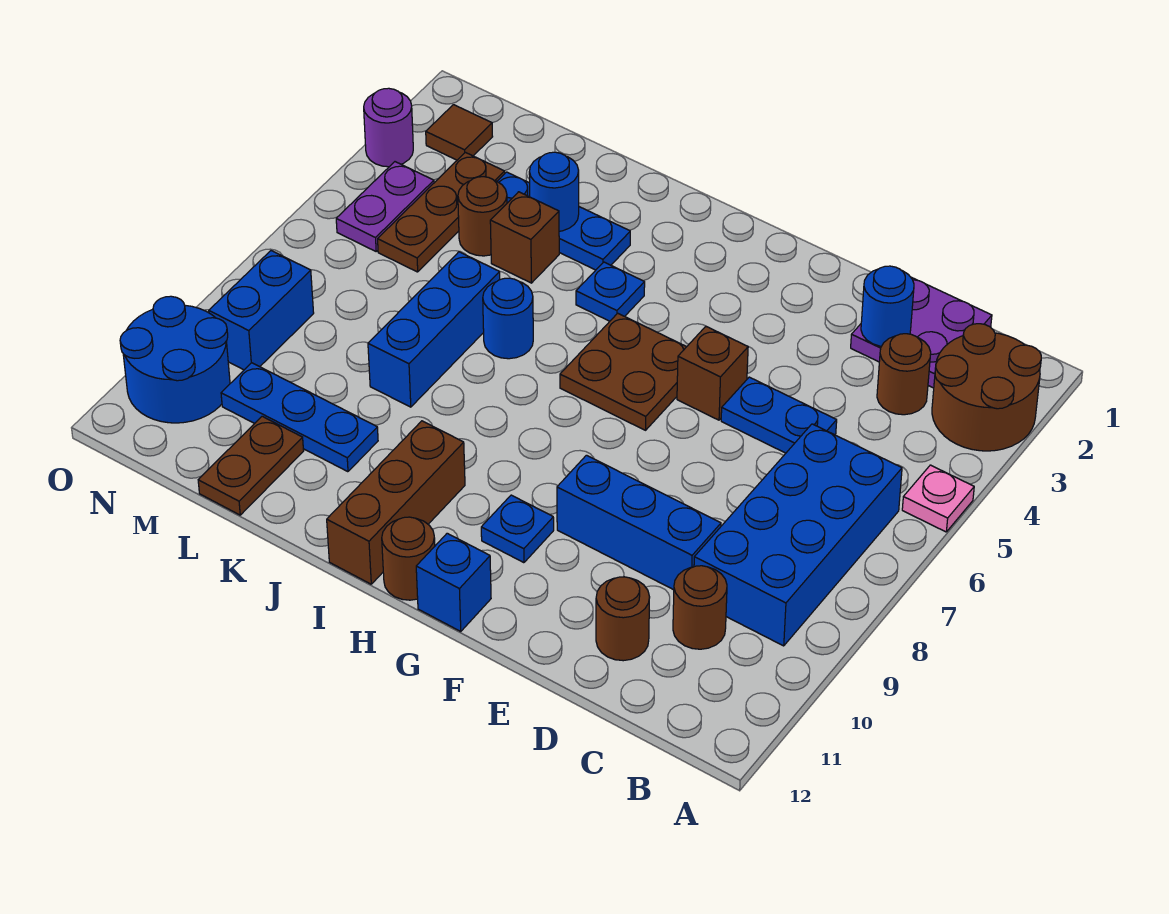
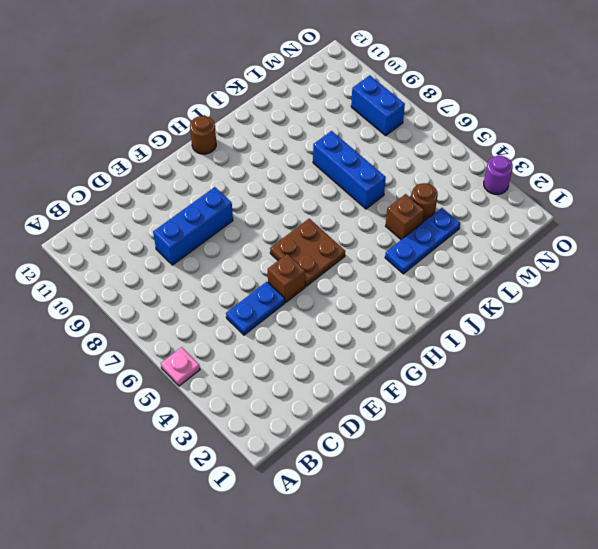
none -> brown 2x2 round brick [932,324,1041,451]
none -> blue 2x4 brick [694,424,902,646]
none -> purple 2x2 plate [851,277,992,388]
none -> brown 1x1 round brick [877,334,931,415]

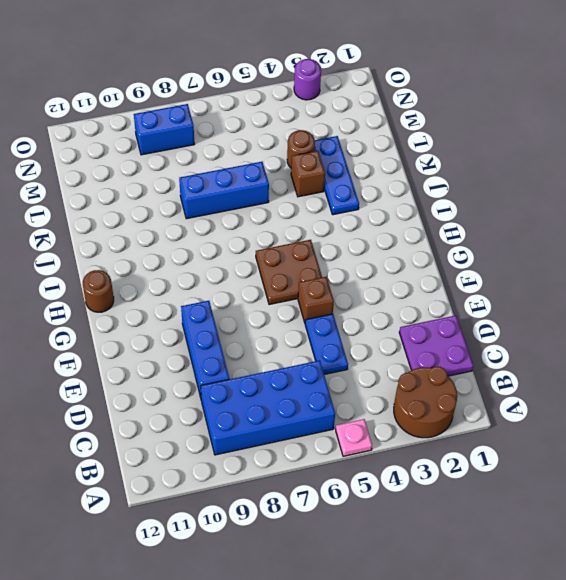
none -> brown 1x1 round brick [877,334,931,415]
none -> brown 1x1 round brick [673,566,727,649]
none -> brown 1x1 round brick [596,577,650,661]
none -> blue 1x1 plate [481,495,554,563]

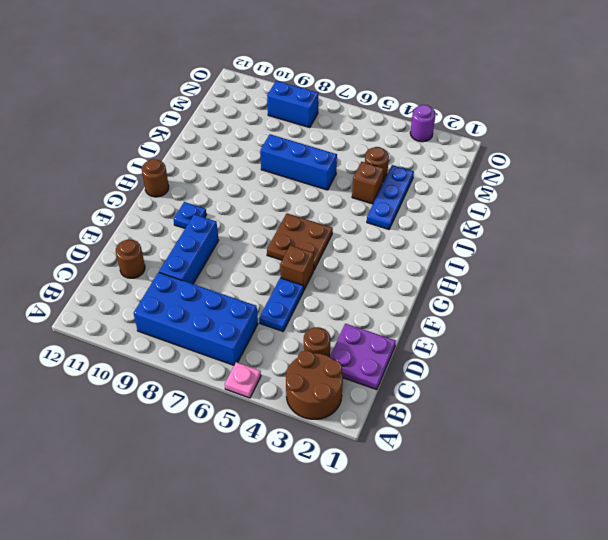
none -> brown 1x1 round brick [673,566,727,649]
none -> blue 1x1 brick [416,533,491,632]
none -> blue 1x1 plate [576,262,645,321]
none -> brown 1x3 brick [327,421,465,584]

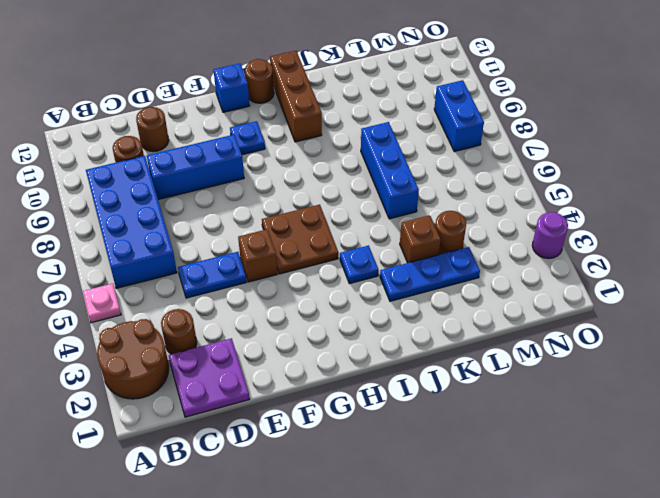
none -> blue 1x1 round brick [483,278,533,359]
none -> blue 1x3 plate [221,363,378,472]
none -> brown 1x2 plate [198,416,304,515]
none -> brown 1x3 plate [378,152,505,272]

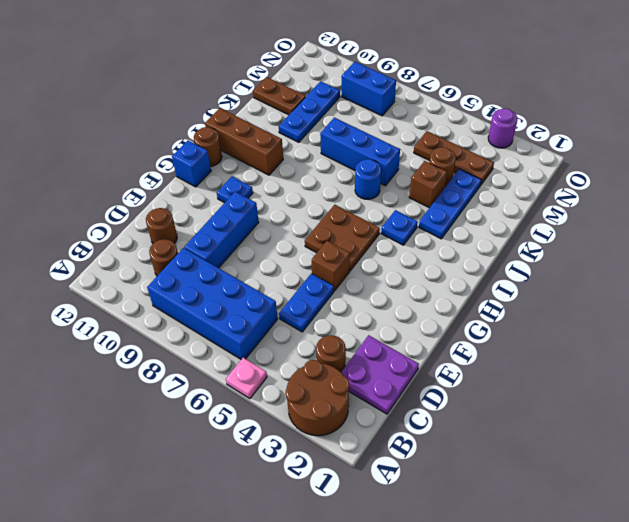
none -> brown 1x1 tile [426,105,493,160]
none -> purple 1x2 plate [336,162,434,251]
none -> blue 2x2 round brick [120,296,230,423]
none -> blue 1x1 round brick [861,266,914,346]

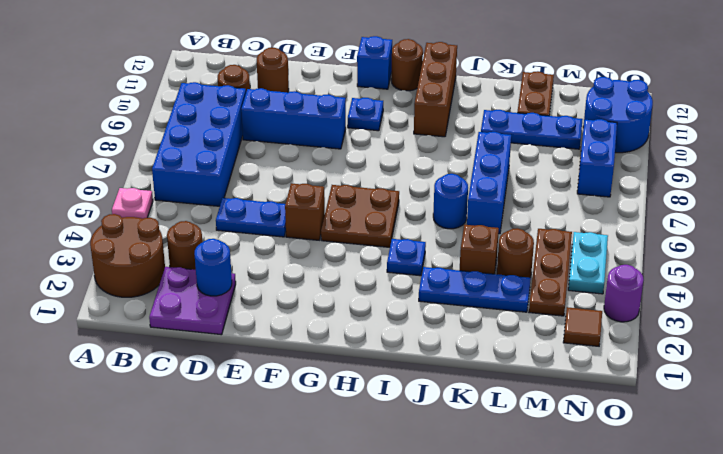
cyan 1x2 plate [568,232,608,294] -> purple 1x2 plate [336,162,434,251]
none -> blue 1x1 round brick [529,152,579,231]

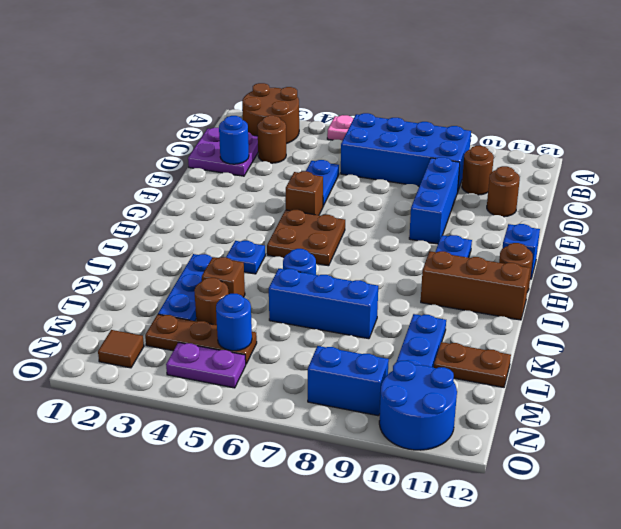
blue 1x1 round brick [216,294,252,351] -> blue 1x1 round brick moved to [529,152,579,231]
none -> purple 1x1 round brick [364,88,413,167]

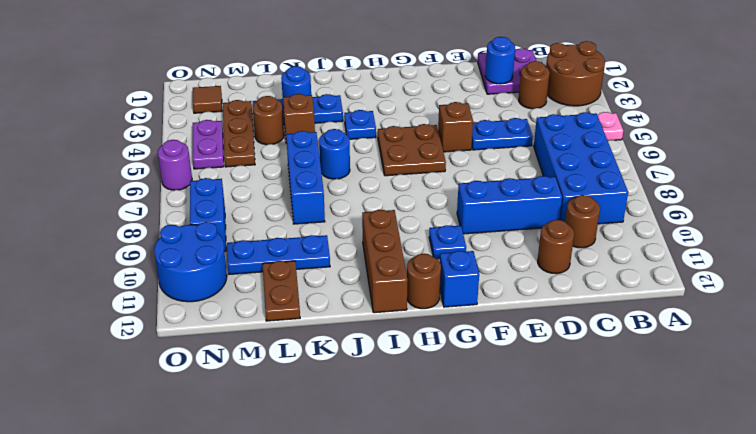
purple 1x1 round brick [158,140,192,190] -> purple 1x1 round brick moved to [364,88,413,167]

